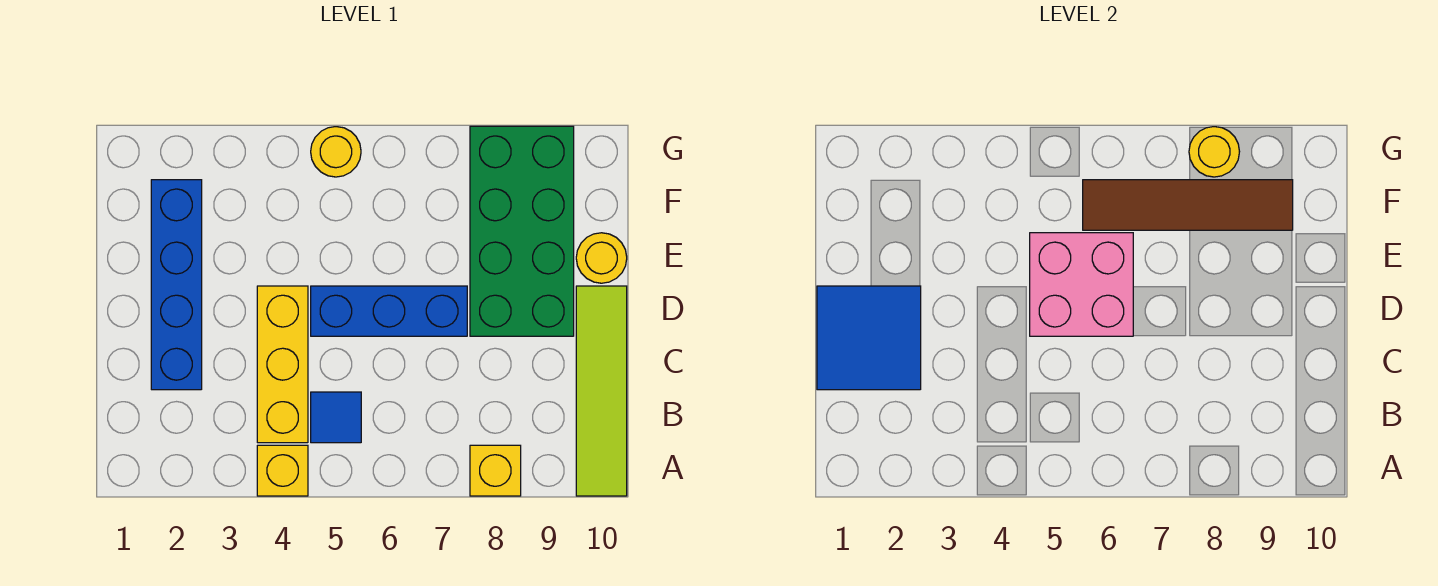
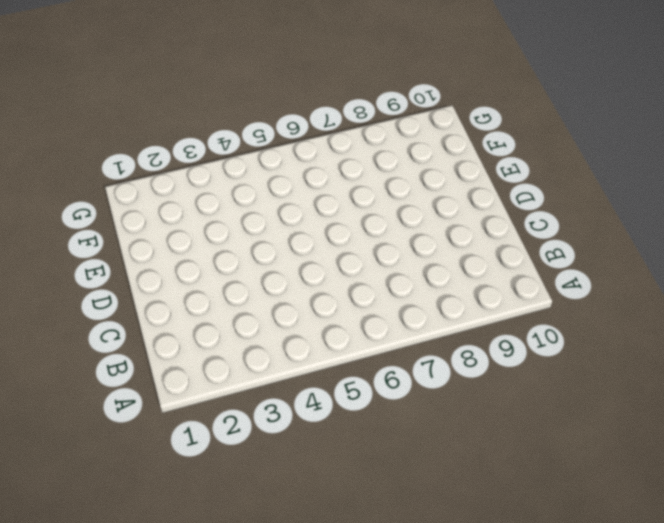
none -> yellow 1x1 brick [257,445,308,496]
none -> yellow 1x1 brick [470,445,521,496]
none -> lime 1x4 tile [576,286,627,496]

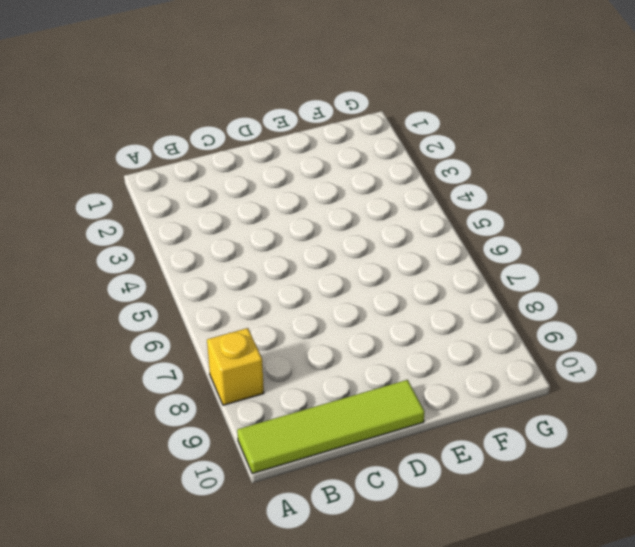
none -> yellow 1x1 brick [257,445,308,496]
none -> yellow 1x3 brick [257,286,308,443]
none -> blue 1x1 tile [311,392,361,443]

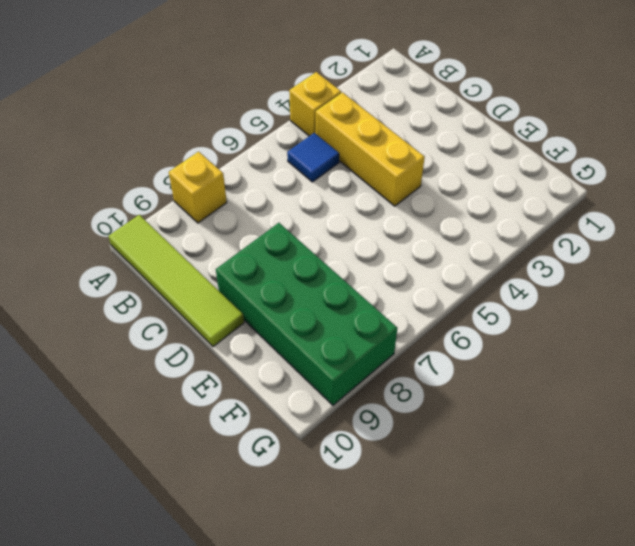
none -> blue 1x4 brick [151,180,202,390]
none -> blue 1x3 brick [311,286,467,336]
none -> yellow 1x1 round brick [576,233,627,283]

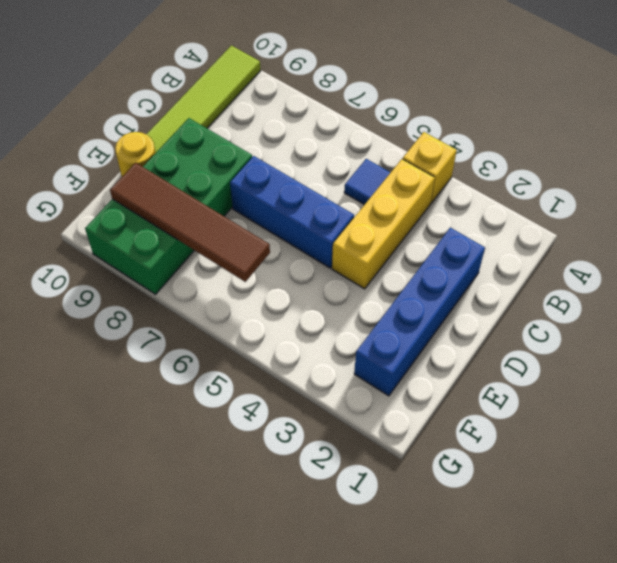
none -> yellow 1x1 brick [470,445,521,496]
none -> yellow 1x1 round brick [311,127,361,177]
none -> blue 2x2 tile [817,286,921,390]

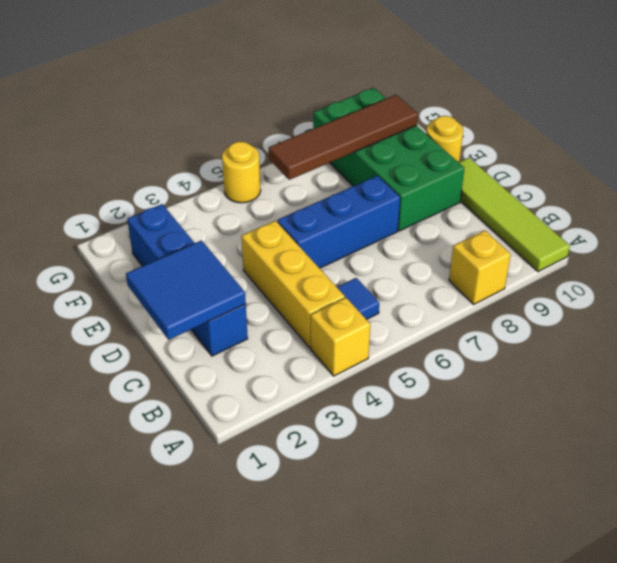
none -> pink 2x2 brick [1030,233,1133,336]
none -> yellow 1x1 round brick [1189,127,1240,177]

